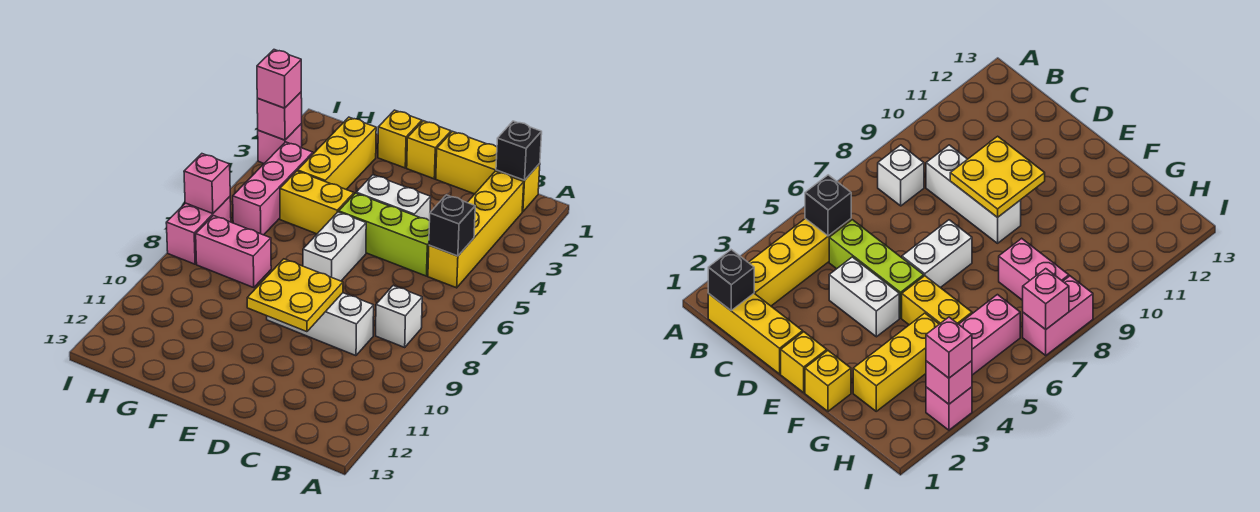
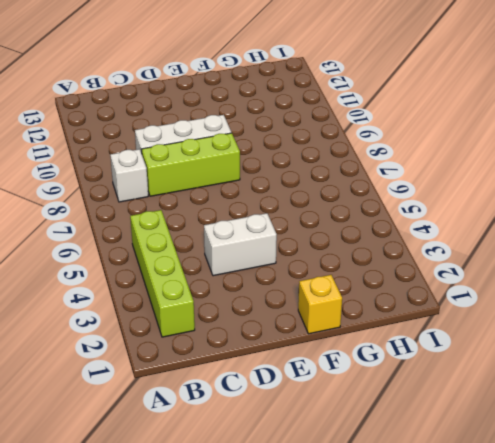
lime 1x4 brick [130,210,195,337] -> yellow 1x4 brick [428,171,524,288]
lime 1x3 brick [141,133,240,196] -> lime 1x3 brick moved to [339,193,430,276]
none -> yellow 1x3 brick [436,131,540,212]
none -> yellow 1x1 brick [407,121,451,179]
none -> white 1x2 brick [303,212,366,281]

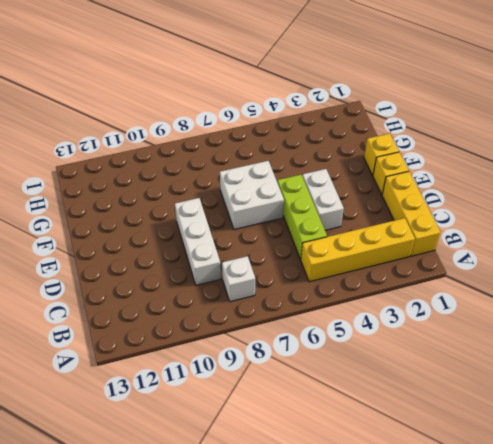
white 2x2 brick [220,161,284,230] -> white 1x2 brick [303,212,366,281]
none -> yellow 1x2 brick [280,171,354,234]
none -> yellow 1x3 brick [298,117,376,189]
none -> pink 1x2 brick [196,216,271,287]

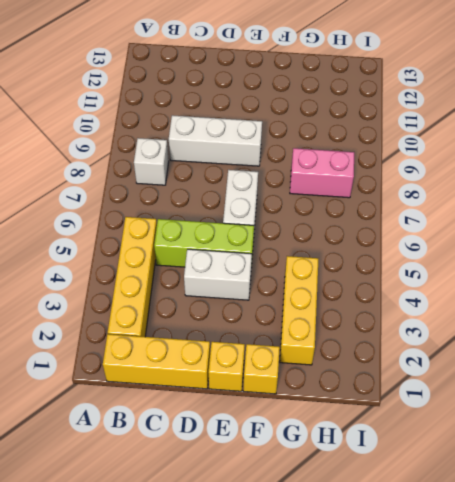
none -> yellow 1x2 brick [280,171,354,234]
none -> pink 1x3 brick [233,142,313,235]
none -> pink 1x1 brick [258,124,302,163]

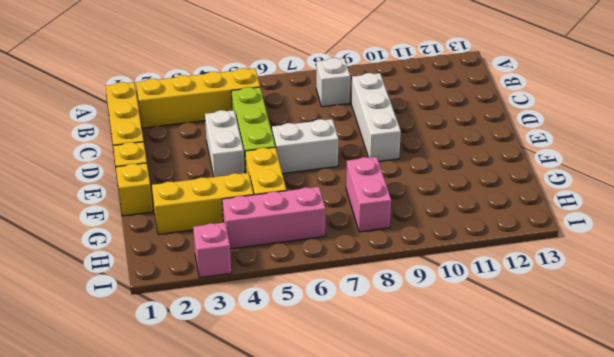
none -> pink 1x2 brick [166,197,231,264]
none -> black 1x1 brick [496,121,542,180]
none -> black 1x1 brick [429,195,475,256]

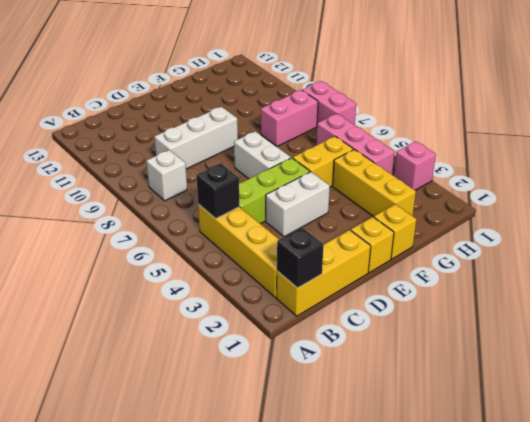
none -> yellow 2x2 plate [247,259,343,332]
none -> pink 1x1 brick [257,92,302,140]
none -> pink 1x1 brick [184,154,230,214]

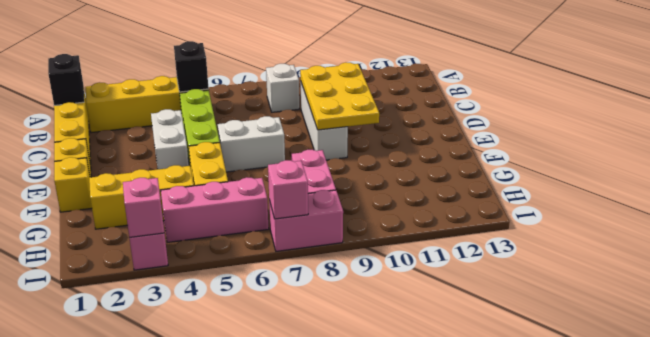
yellow 2x3 plate [300,62,379,130] -> yellow 2x2 plate [247,259,343,332]
none -> pink 1x1 brick [257,50,301,108]

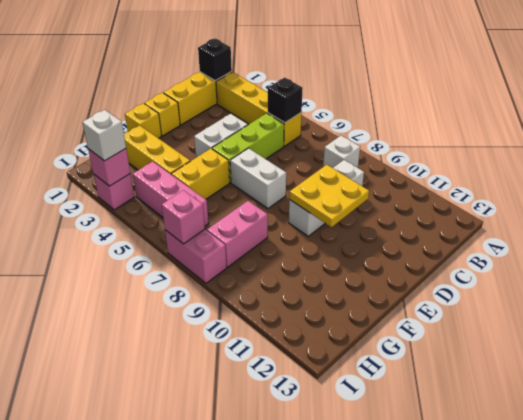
white 1x1 brick [82,110,126,161] -> pink 1x1 brick [257,50,301,108]

